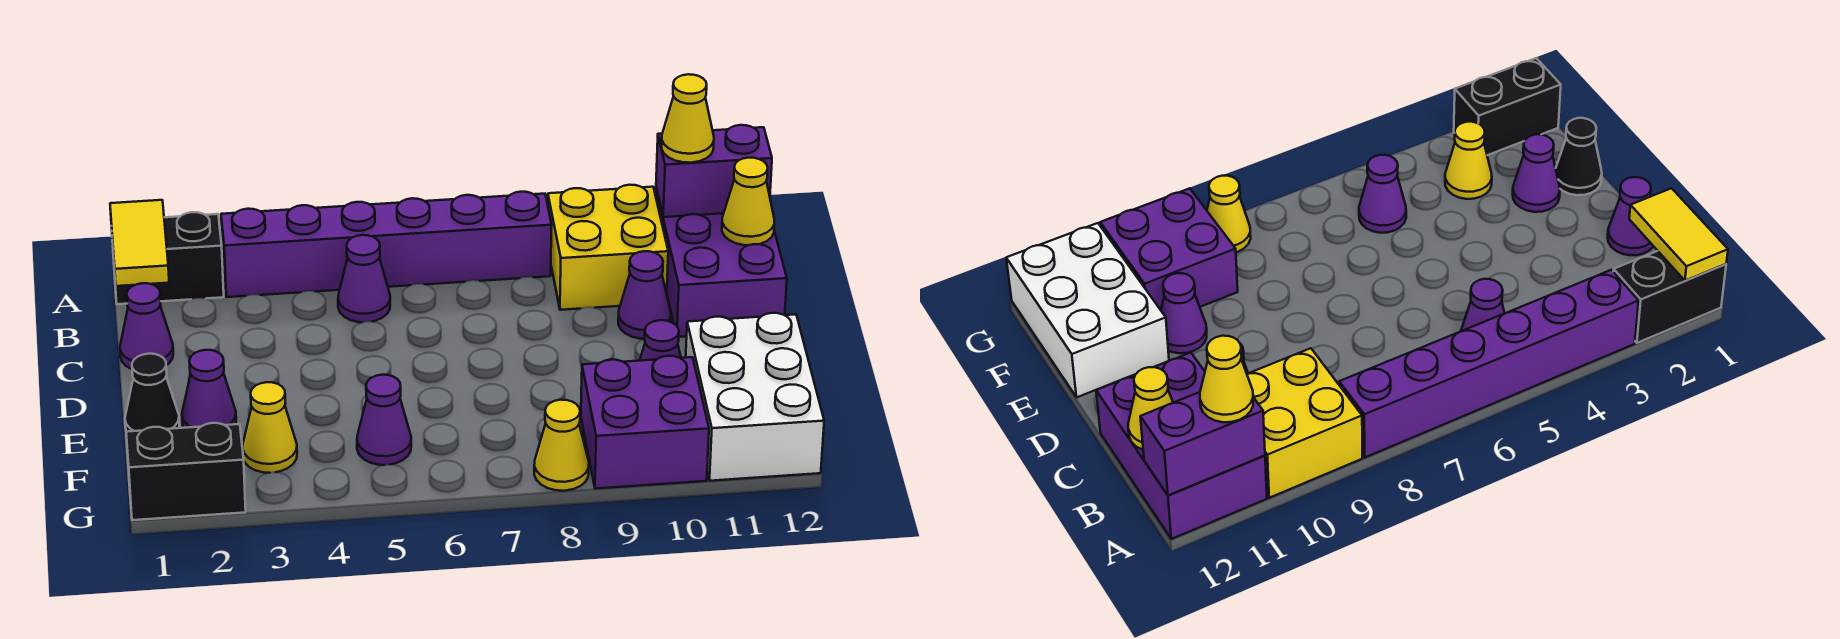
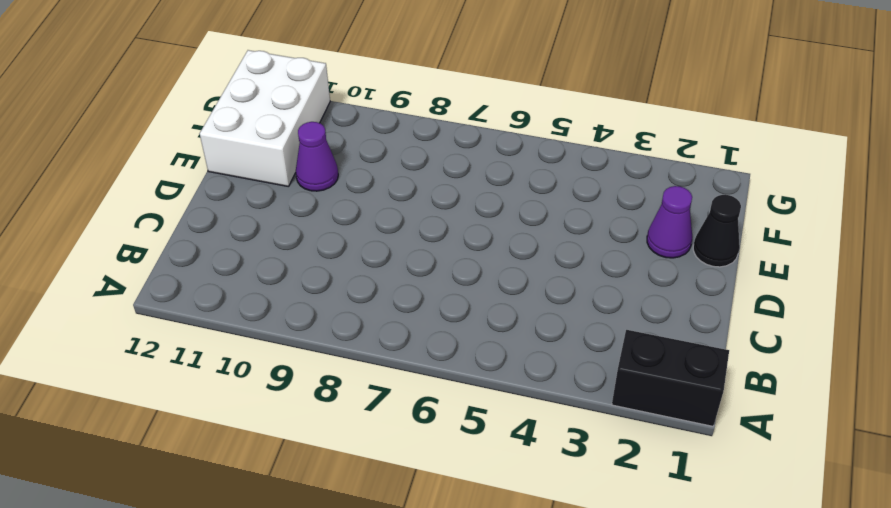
none -> purple 1x6 brick [221,192,552,297]
none -> yellow 2x2 brick [548,185,668,310]
none -> purple 2x3 brick [656,188,787,337]

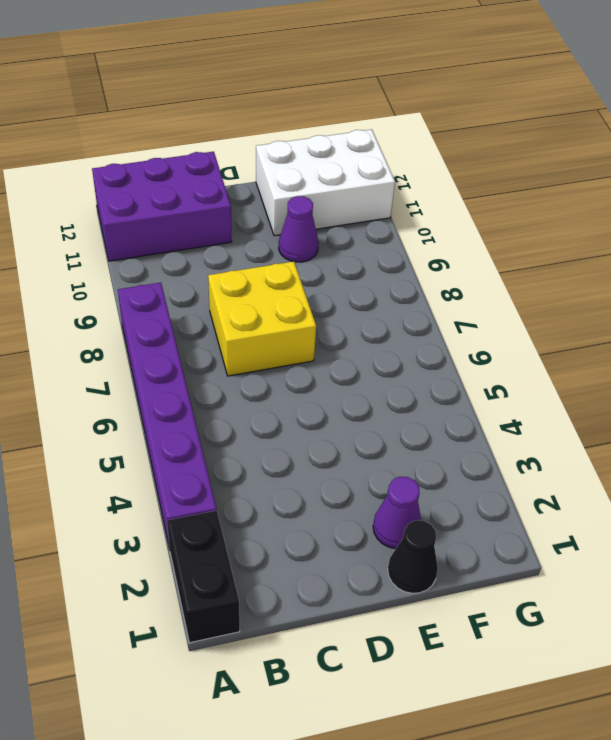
yellow 2x2 brick [208,261,316,376] -> yellow 2x2 brick moved to [548,185,668,310]
none -> purple 1x1 cone [338,235,390,322]
none -> purple 1x1 cone [120,283,173,369]
none -> purple 1x1 cone [618,251,671,339]

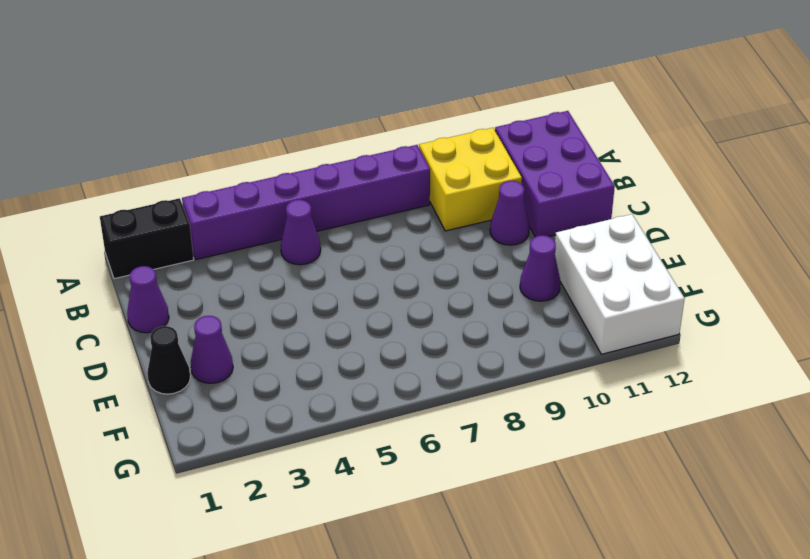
none -> yellow 1x1 cone [242,382,297,473]
none -> purple 1x1 cone [357,375,411,465]
none -> purple 2x2 brick [581,356,709,489]

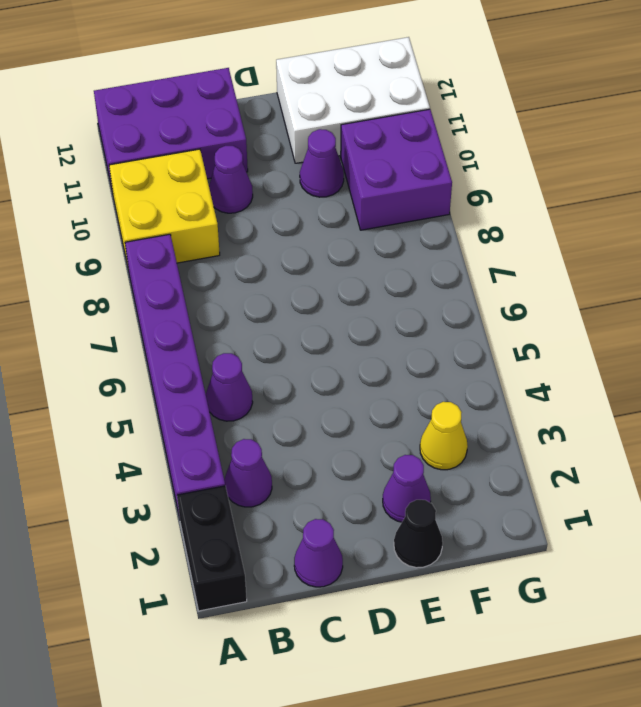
purple 1x1 cone [224,439,272,507] -> purple 1x1 cone moved to [357,375,411,465]
none -> black 1x2 brick [126,423,246,520]
none -> yellow 1x1 cone [534,400,589,491]
none -> yellow 1x2 tile [110,200,169,286]

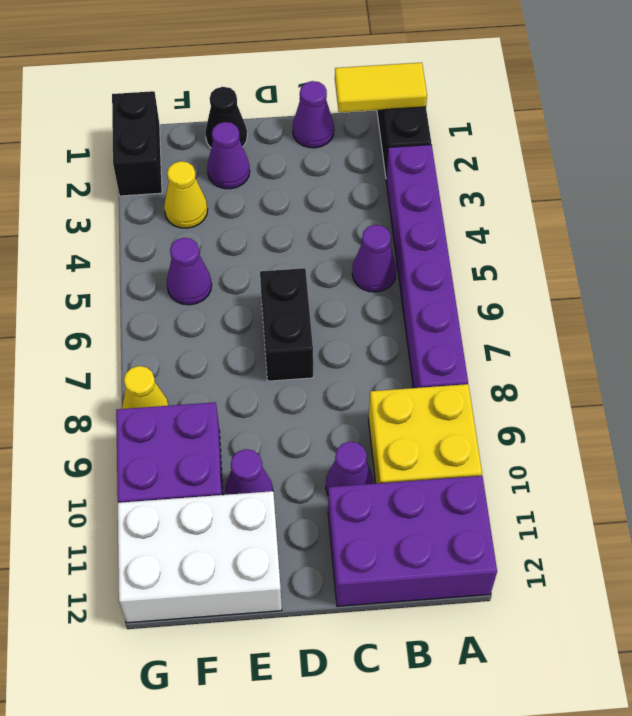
black 1x2 brick [260,268,313,381] -> none
none -> purple 1x2 brick [656,125,772,217]
none -> yellow 1x1 cone [722,158,774,245]
none -> yellow 1x1 cone [661,74,714,163]

